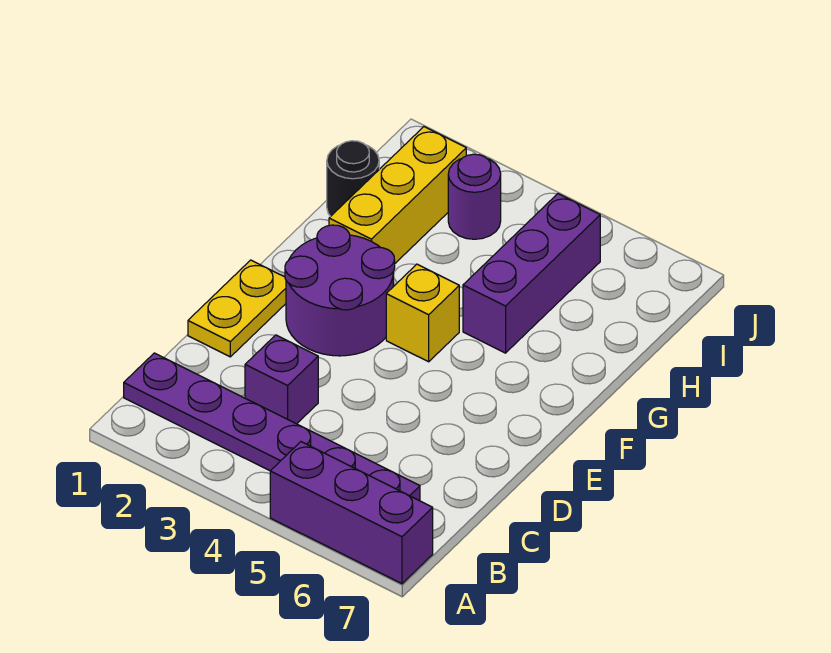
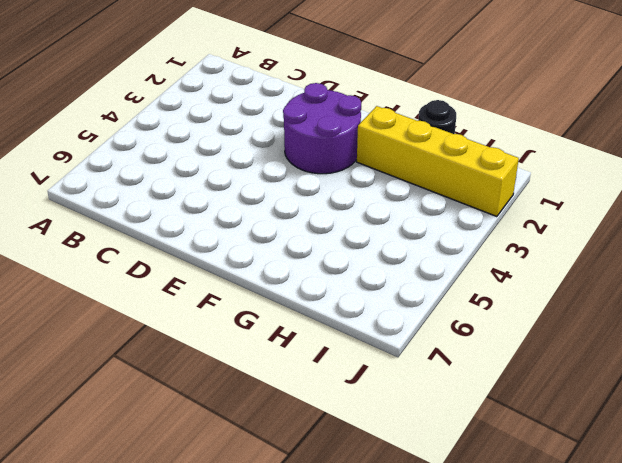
yellow 1x4 brick [357,106,519,217] -> yellow 1x3 brick [329,127,466,263]
none -> purple 1x3 brick [270,442,433,584]
none -> purple 1x6 plate [124,353,420,501]

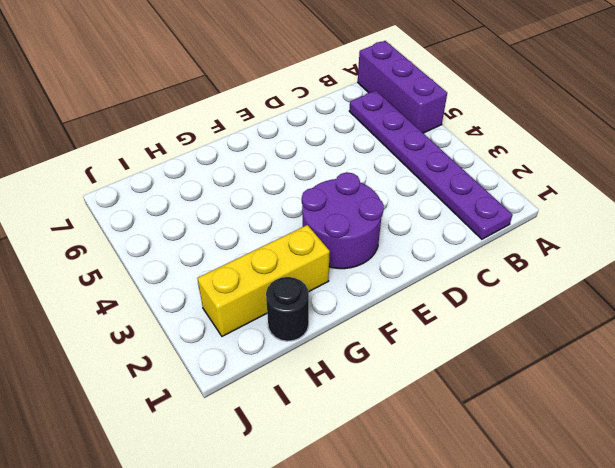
none -> purple 1x1 brick [245,335,318,424]
none -> yellow 1x2 plate [188,260,286,357]

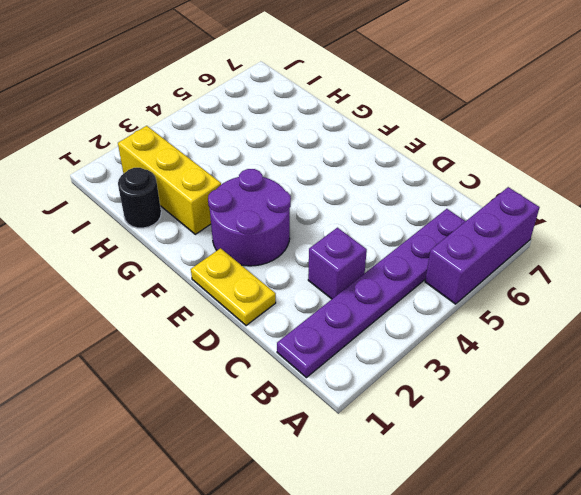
none -> yellow 1x1 brick [386,264,459,362]
none -> purple 1x3 brick [463,194,600,353]

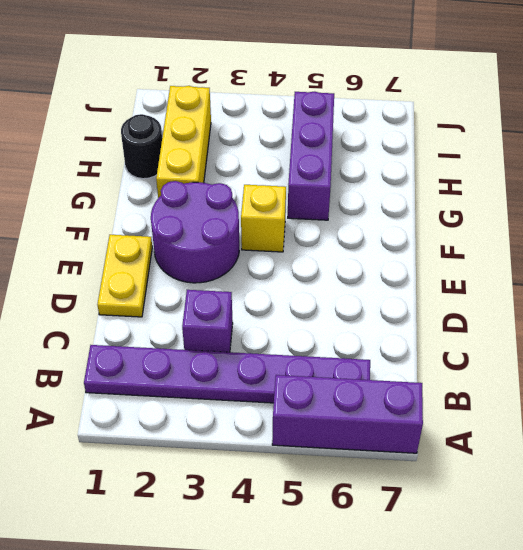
none -> purple 1x1 round brick [448,154,501,239]

